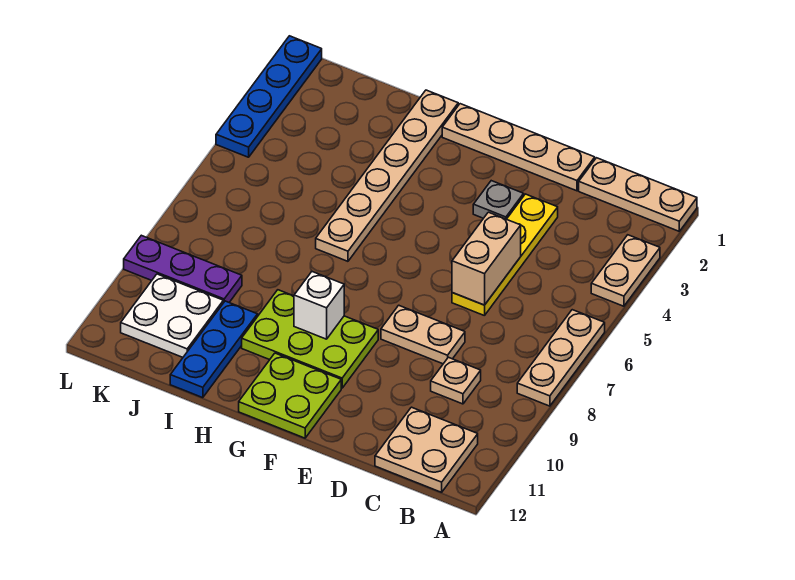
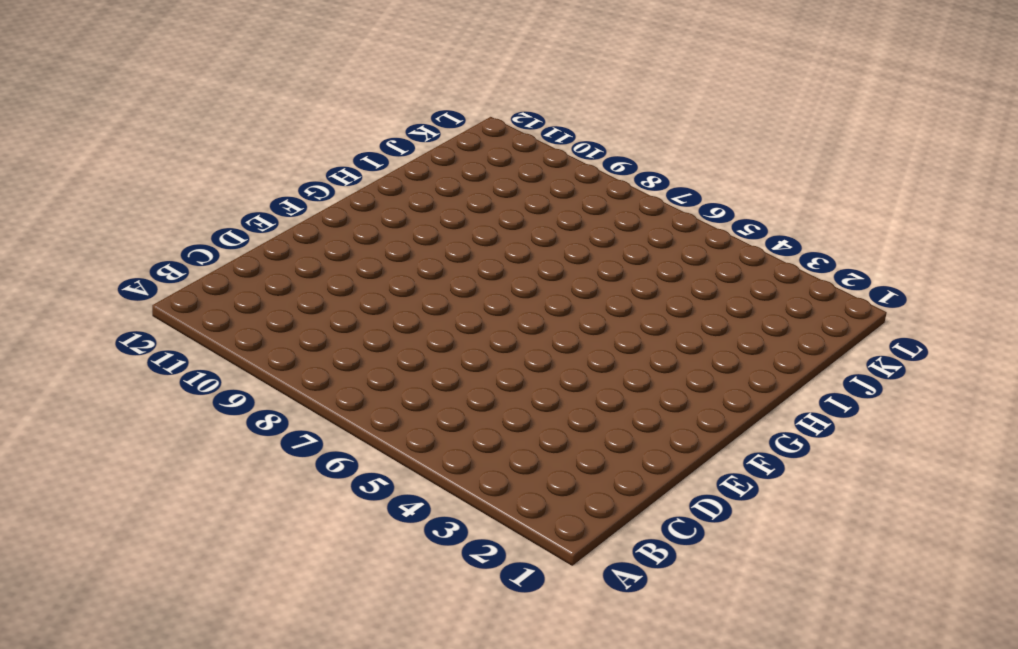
none -> tan 1x3 plate [579,158,697,231]
none -> tan 1x2 plate [591,235,660,306]
none -> tan 1x3 plate [517,310,605,406]

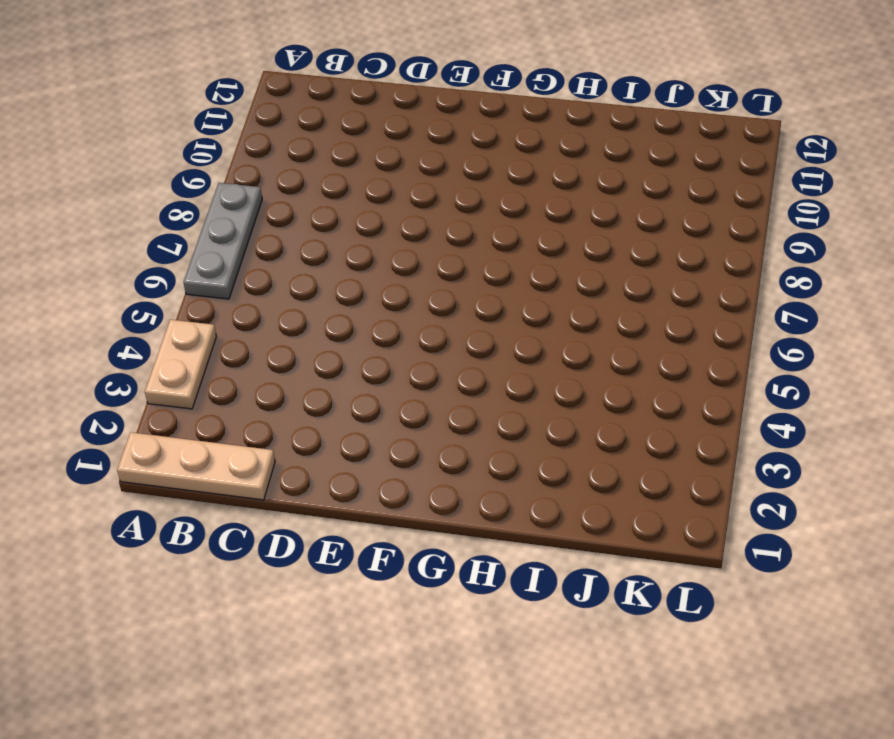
grey 1x3 plate [183,183,262,299] -> tan 1x3 plate [517,310,605,406]
none -> tan 2x2 plate [375,407,478,492]
none -> tan 1x1 plate [431,357,481,404]
none -> tan 1x4 plate [442,104,595,191]

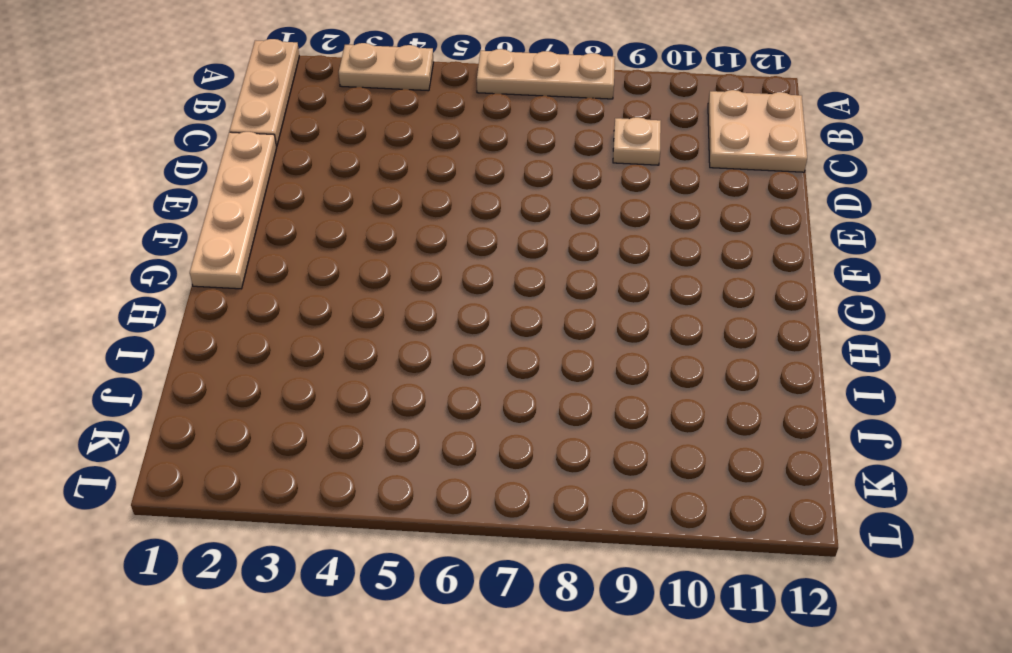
none -> yellow 1x4 plate [452,194,558,316]
none -> tan 1x2 plate [381,305,465,364]
none -> grey 1x1 plate [473,181,524,219]

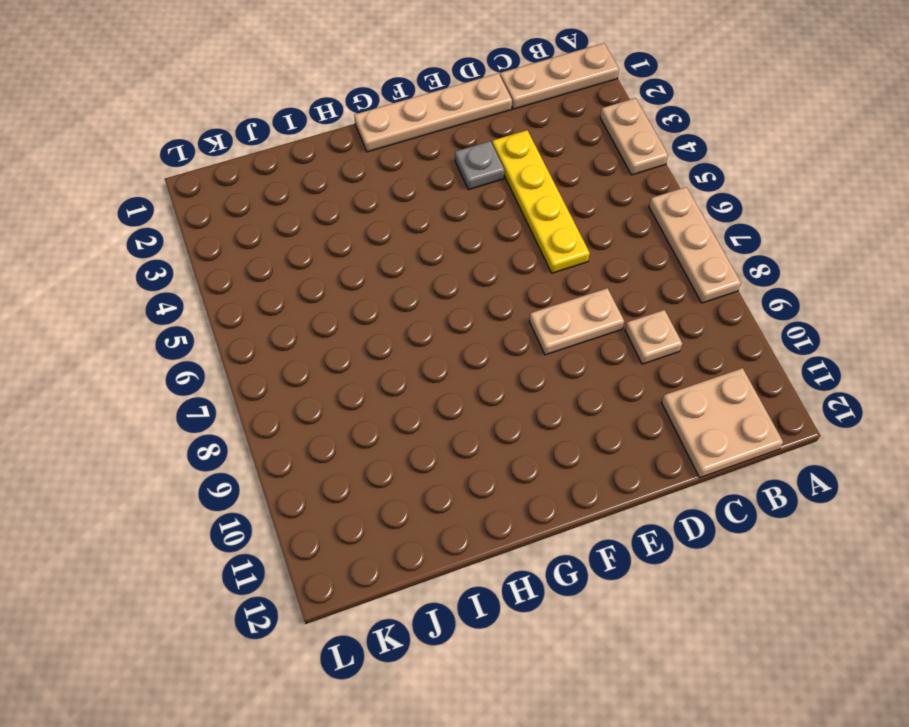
none -> lime 2x3 plate [242,290,378,388]
none -> lime 2x2 plate [239,353,341,438]
none -> tan 1x6 plate [316,90,458,261]

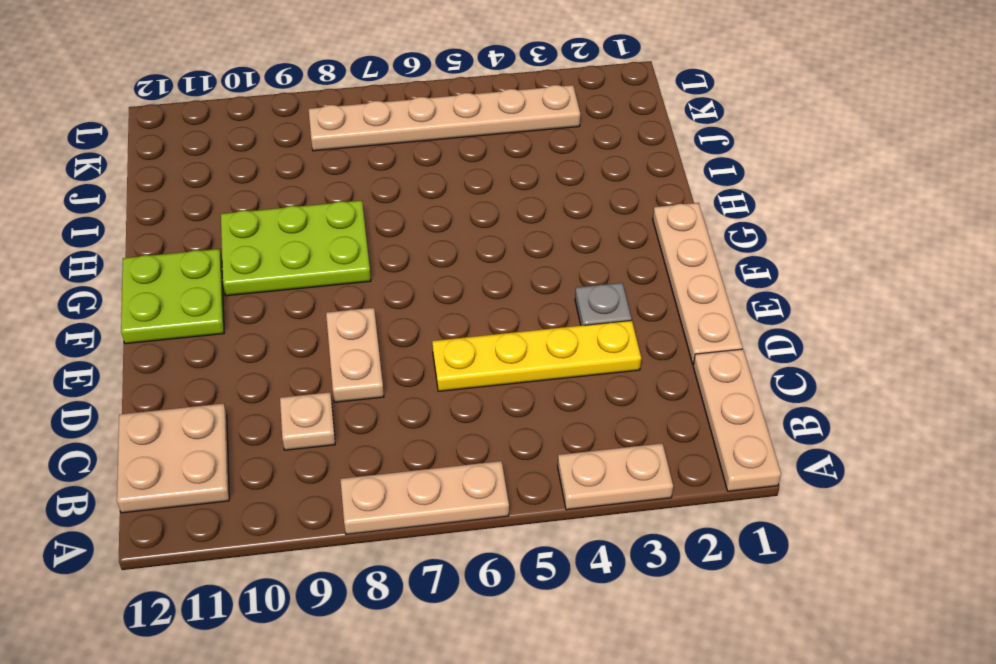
lime 2x3 plate [221,200,371,296] -> lime 2x3 plate turned to [242,290,378,388]
tan 1x6 plate [309,85,580,151] -> tan 1x6 plate moved to [316,90,458,261]
none -> blue 1x3 plate [170,301,258,398]
none -> purple 1x3 plate [124,235,242,303]
none -> white 2x2 plate [121,274,223,357]

